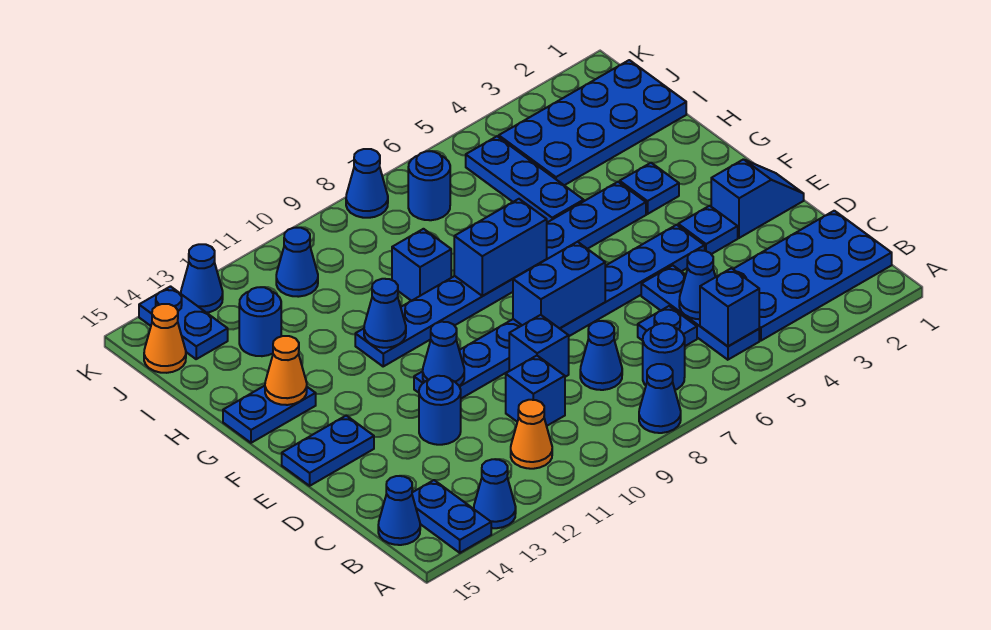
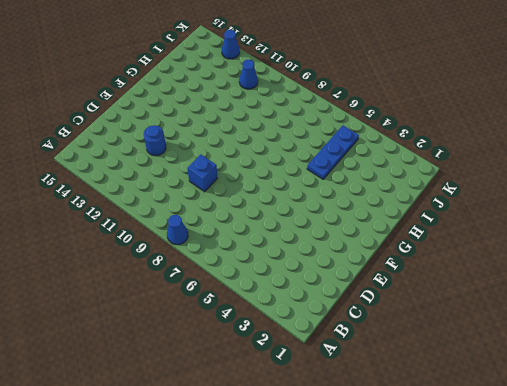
none -> blue 1x1 cone [474,459,516,528]
none -> blue 1x2 plate [412,480,491,553]
none -> blue 2x4 plate [733,211,892,341]
none -> blue 1x3 plate [641,265,759,360]

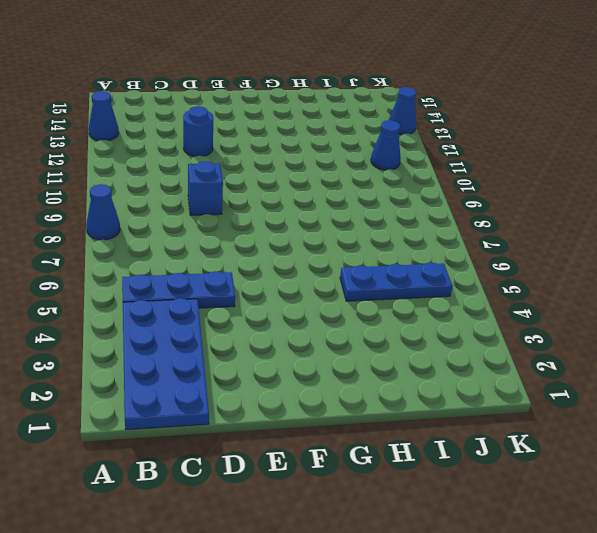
none -> blue 1x2 plate [412,480,491,553]
none -> blue 1x1 round brick [643,323,685,390]
none -> orange 1x1 cone [511,400,552,469]
none -> blue 1x1 cone [378,476,420,545]

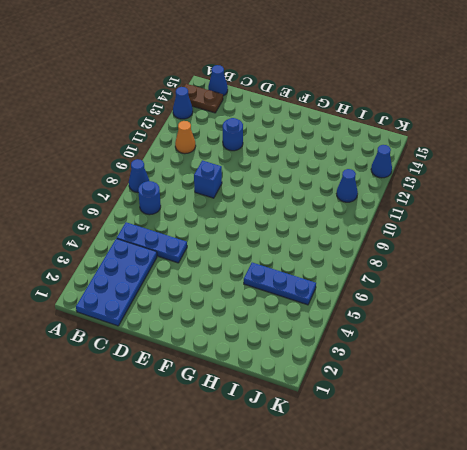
brown 1x2 plate [184,84,223,113] -> blue 1x2 plate [412,480,491,553]
none -> blue 1x1 plate [638,306,697,346]
none -> blue 1x1 cone [580,321,622,390]
none -> blue 1x1 brick [506,356,565,426]
none -> blue 1x2 slope [711,159,804,238]

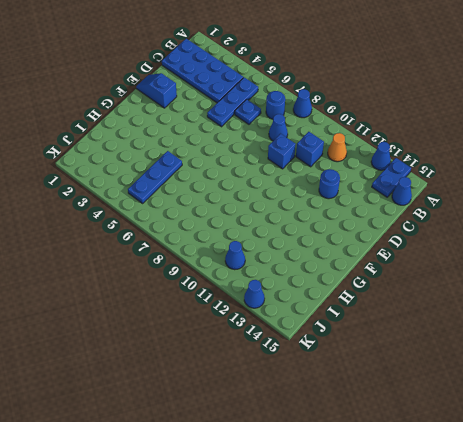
none -> blue 1x1 plate [678,206,738,254]
none -> blue 1x8 plate [414,225,705,398]
none -> blue 1x2 plate [282,416,374,486]
none -> blue 1x1 plate [620,163,679,214]

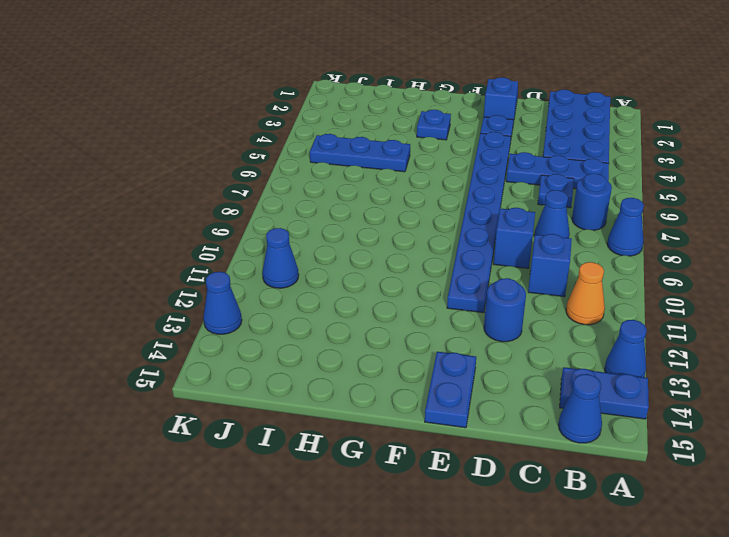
none -> blue 1x8 plate [355,182,646,366]
none -> blue 1x2 plate [223,386,316,443]
none -> blue 1x1 brick [392,229,451,301]
none -> blue 2x4 plate [499,60,686,185]

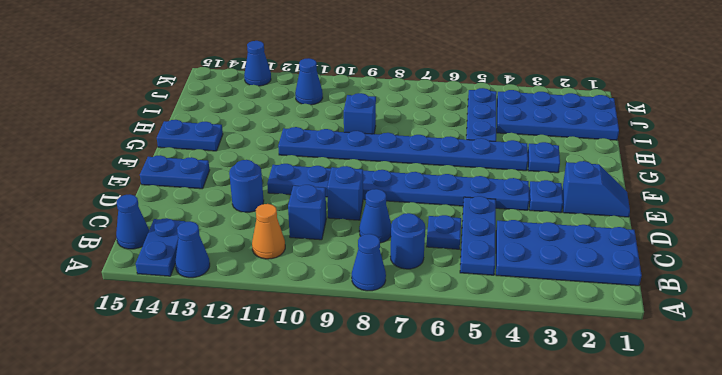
none -> blue 1x1 round brick [239,287,281,356]
none -> blue 1x1 round brick [408,151,450,220]
none -> blue 1x2 plate [139,287,228,359]
none -> orange 1x1 cone [144,304,186,373]

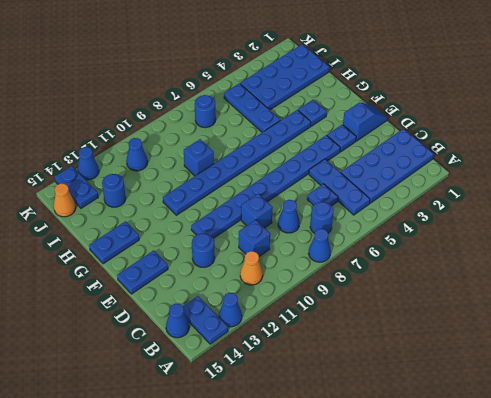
none -> blue 1x1 cone [346,149,388,218]
none -> blue 1x1 brick [700,268,759,346]
none -> blue 1x1 cone [679,250,715,319]
none -> blue 1x2 brick [513,242,605,328]

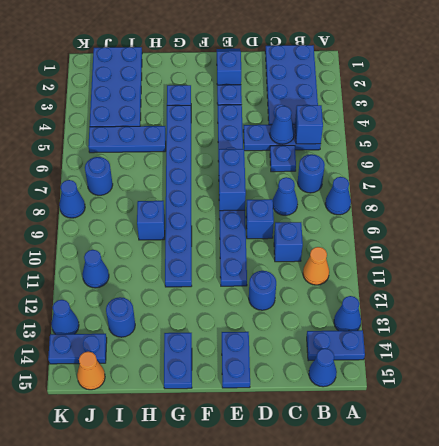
none -> blue 1x1 cone [423,322,464,386]
none -> blue 1x2 brick [454,199,547,296]
none -> blue 1x1 cone [364,279,406,348]
none -> orange 1x1 cone [265,336,307,405]

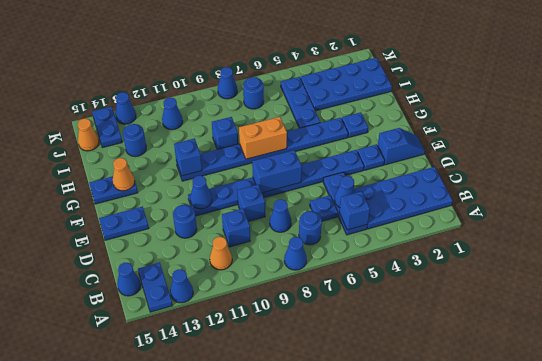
orange 1x2 brick [239,117,287,159] -> blue 1x2 brick [454,199,547,296]
blue 1x1 brick [174,139,202,176] -> blue 1x1 cone [364,279,406,348]

